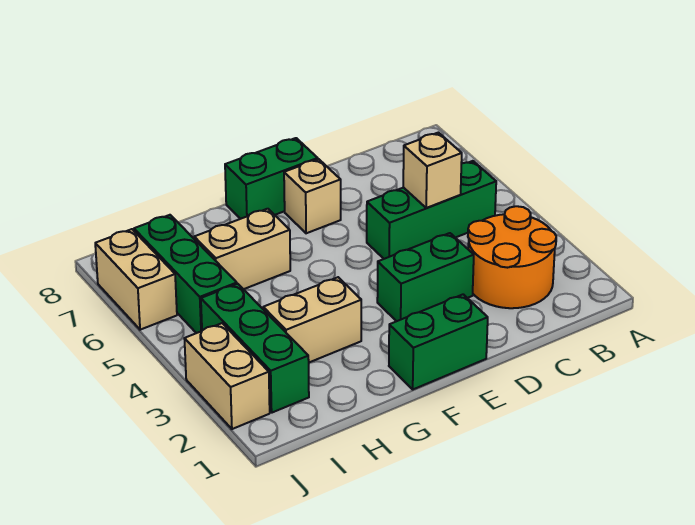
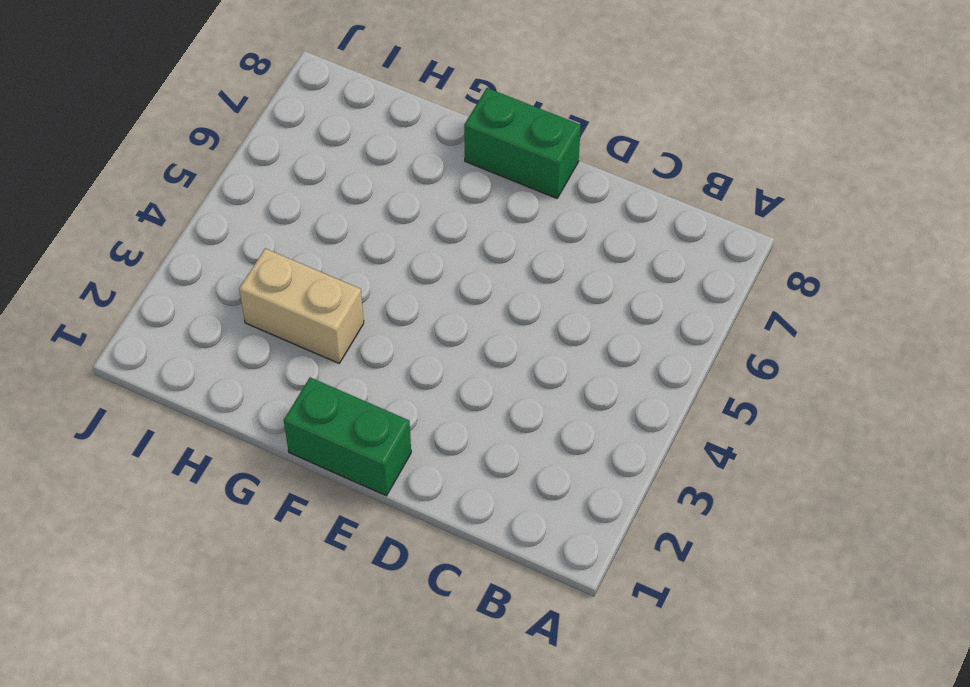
none -> orange 2x2 round brick [468,206,556,308]
none -> green 1x3 brick [367,161,496,259]
none -> green 1x2 brick [377,233,474,321]

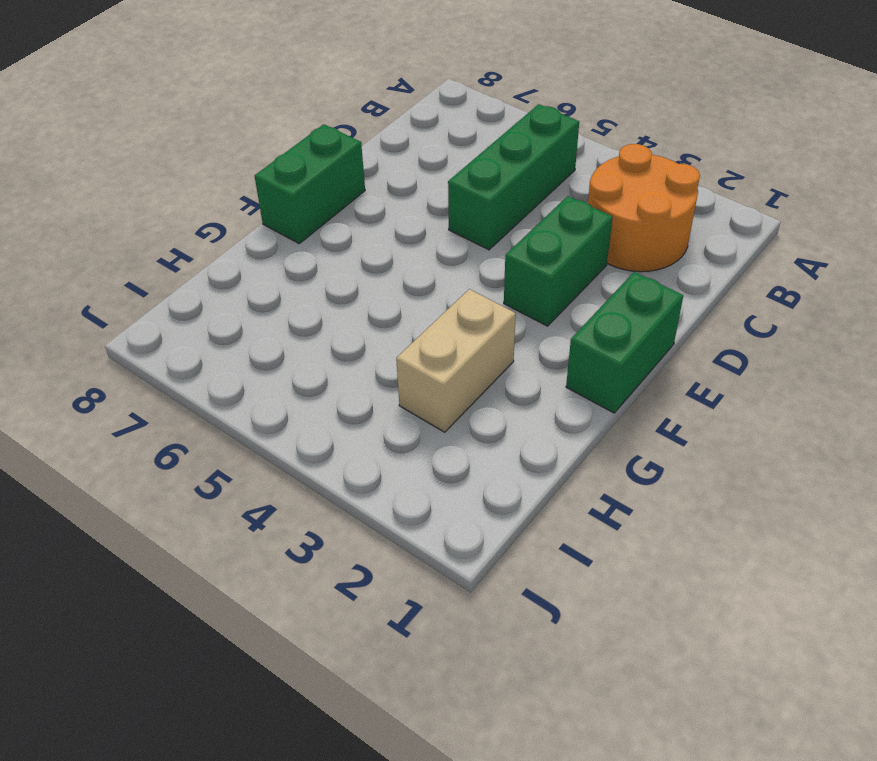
none -> tan 1x1 brick [284,159,341,233]
none -> tan 1x2 brick [194,209,290,289]
none -> green 1x3 brick [201,284,309,413]

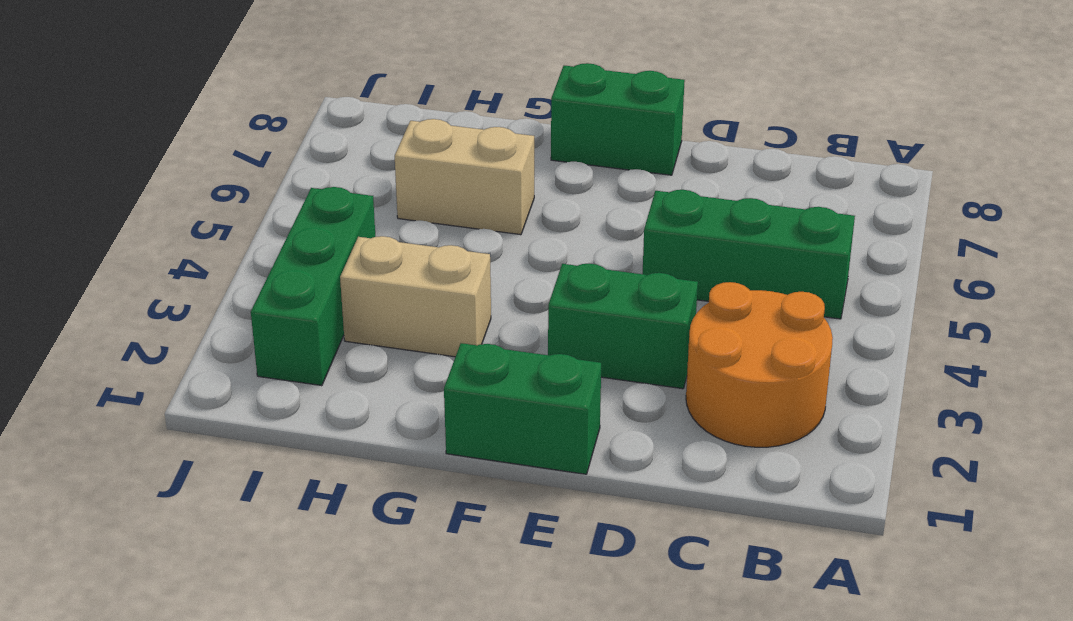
none -> tan 1x1 brick [284,159,341,233]
none -> green 1x3 brick [134,215,237,333]
none -> tan 1x2 brick [184,323,270,429]

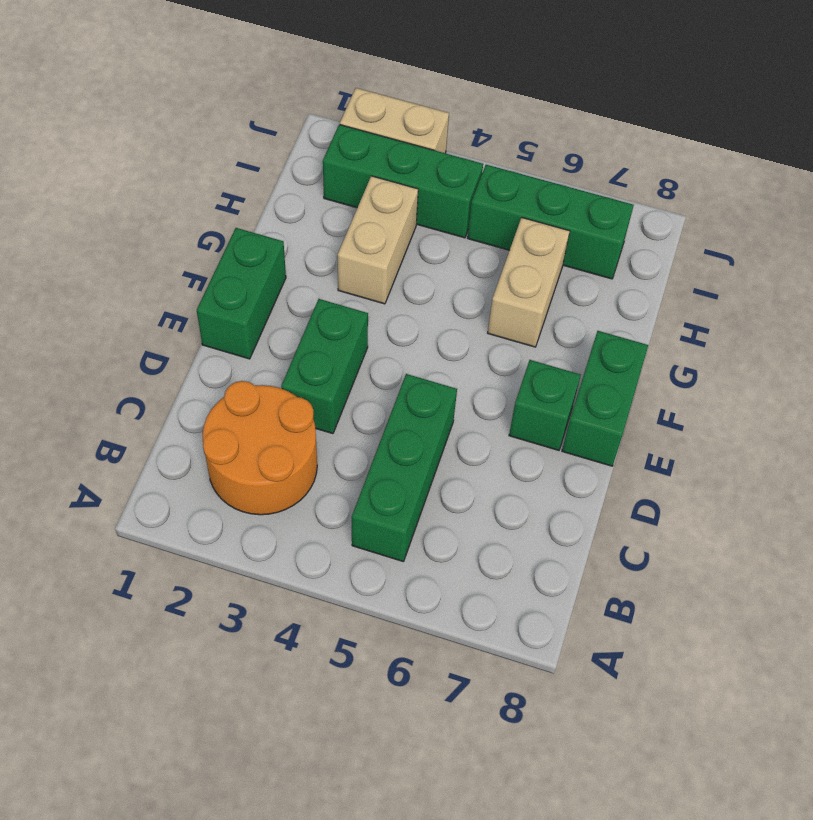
green 1x1 brick [509,360,581,450] -> tan 1x1 brick [284,159,341,233]
none -> tan 1x2 brick [95,229,177,330]
none -> tan 1x1 brick [403,133,462,208]

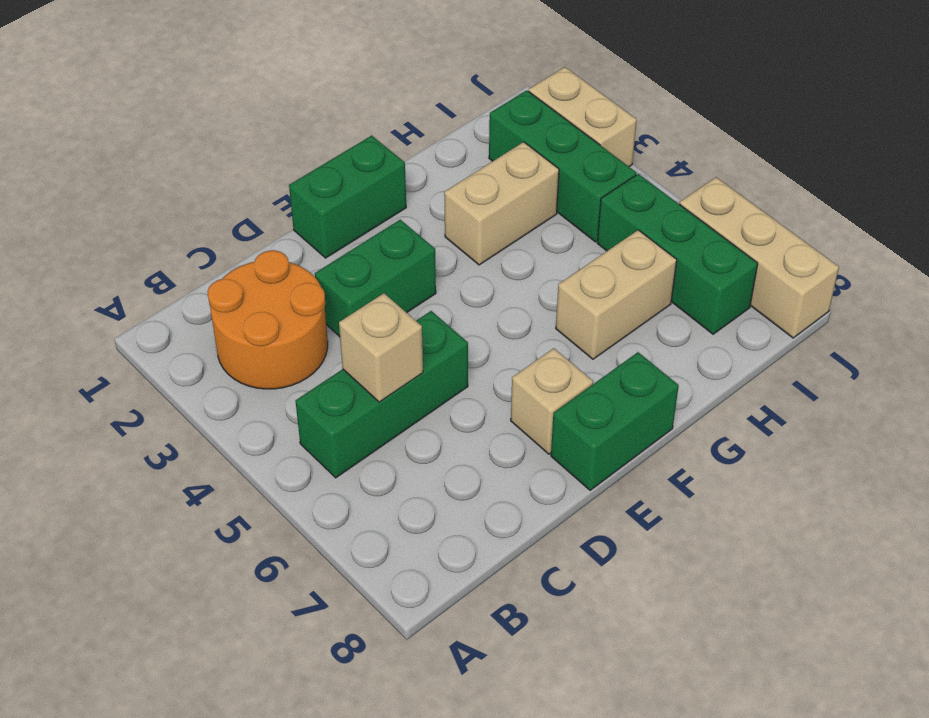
tan 1x3 brick [679,177,839,338] -> tan 1x2 brick [95,229,177,330]

